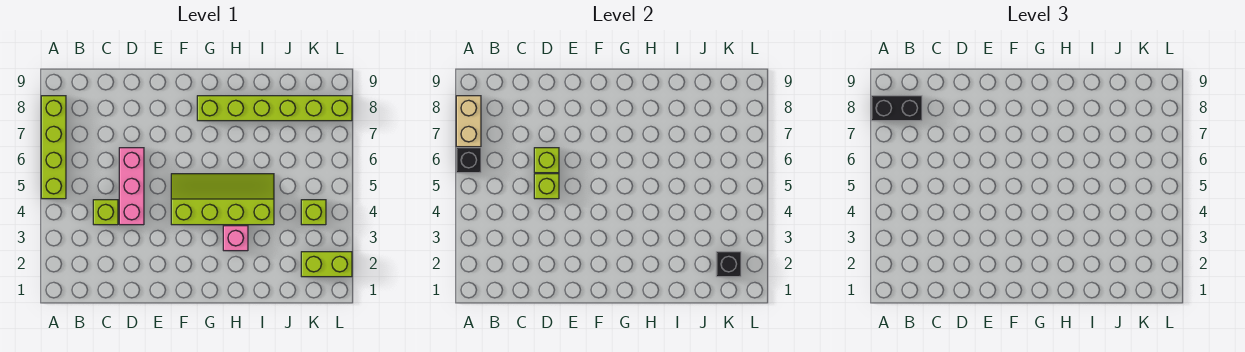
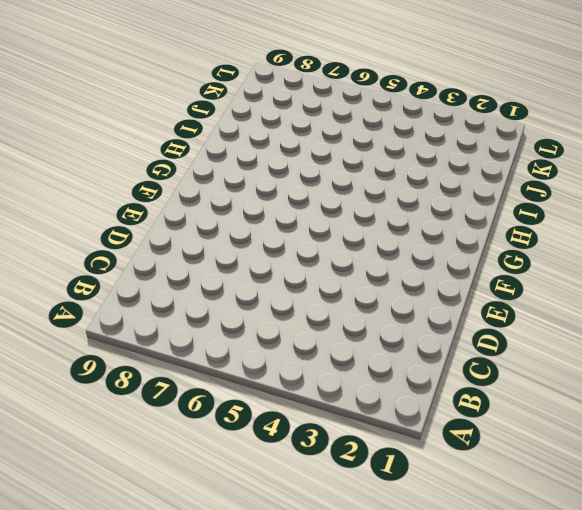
none -> lime 1x4 brick [41,96,66,199]
none -> lime 1x1 brick [93,200,118,225]
none -> pink 1x3 brick [119,148,144,225]

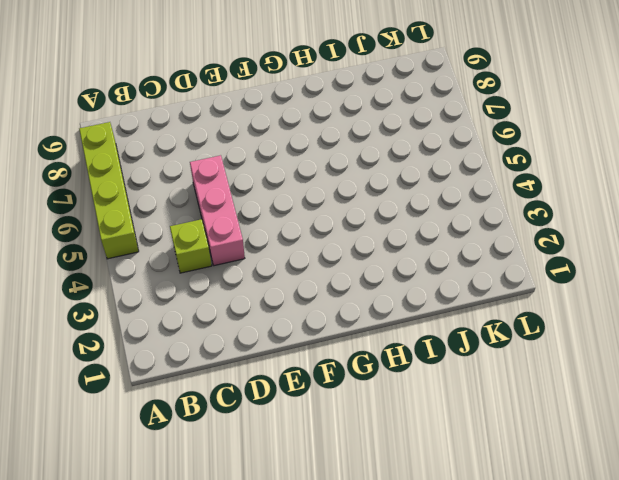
none -> lime 2x4 slope [171,174,274,225]
none -> lime 1x6 brick [197,96,352,121]
none -> pink 1x1 brick [223,226,248,251]

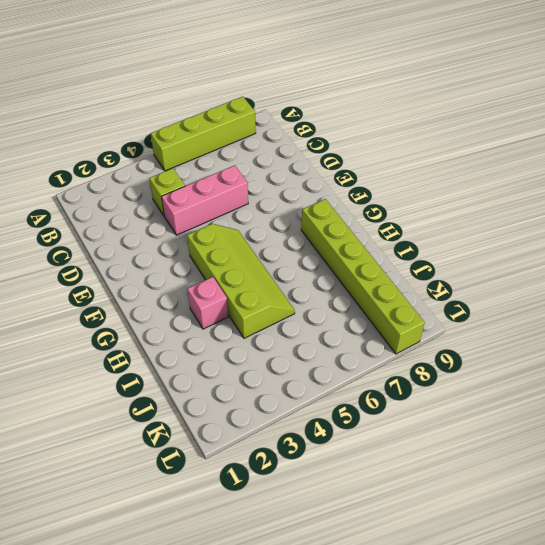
none -> lime 1x2 brick [301,252,352,277]
none -> lime 1x1 brick [301,200,326,225]
none -> black 1x1 brick [456,148,481,173]

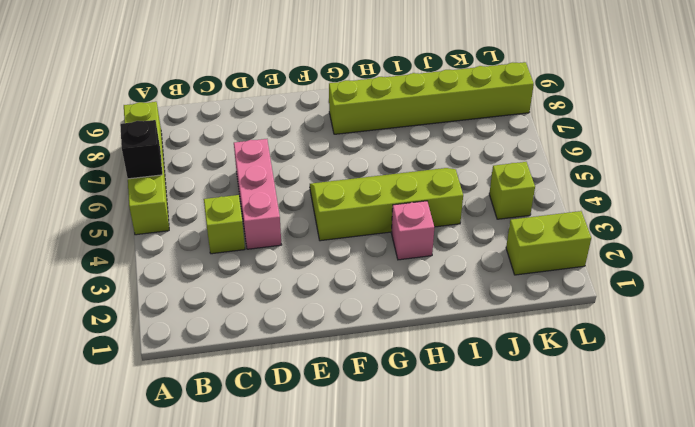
none -> tan 1x2 brick [456,96,481,147]
none -> lime 1x1 brick [534,174,559,199]
none -> lime 1x1 brick [534,148,559,173]

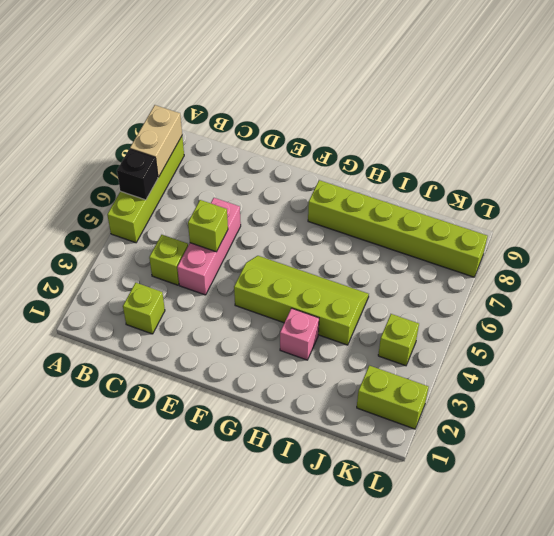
lime 1x1 brick [123,283,165,334] -> lime 1x1 brick moved to [534,148,559,173]
none -> black 1x1 brick [716,252,741,277]
none -> black 1x2 brick [871,96,922,121]

